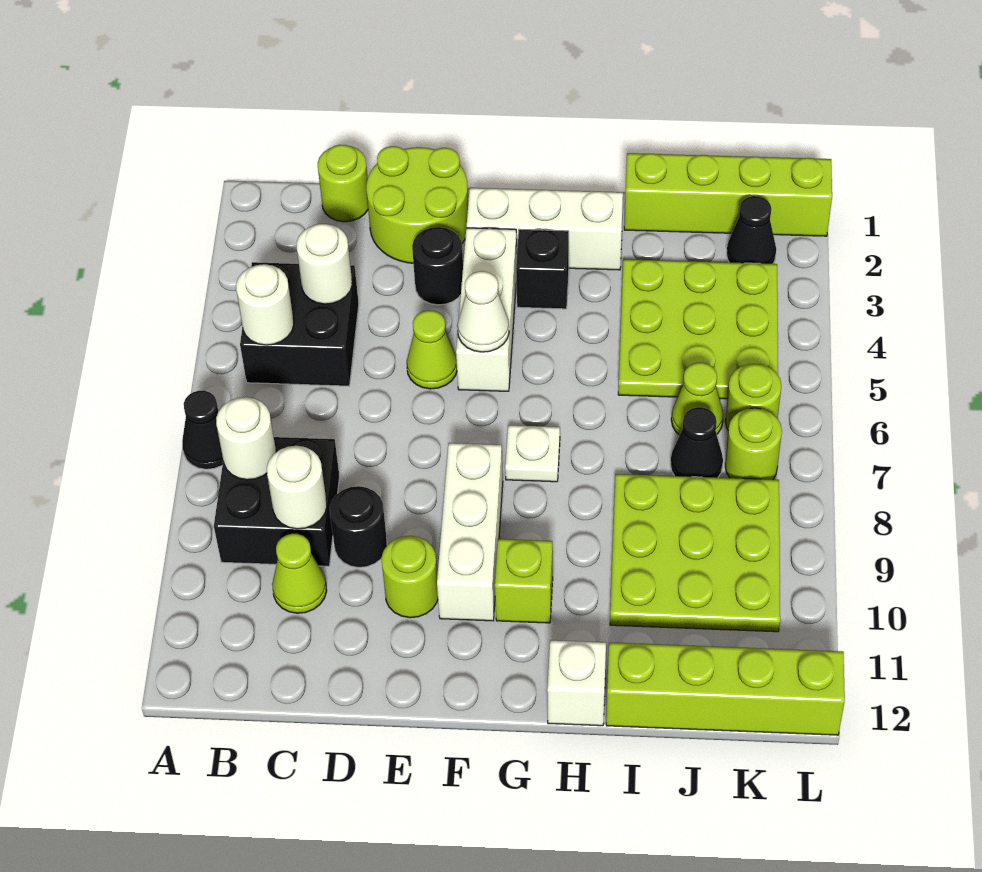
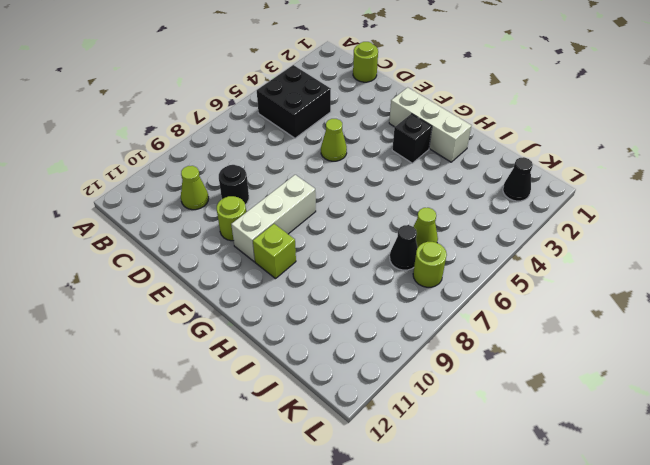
none -> black 1x1 cone [182,391,223,469]
none -> black 2x2 brick [214,437,340,566]
none -> lime 2x2 round brick [366,146,468,263]
none -> black 1x1 round brick [412,227,463,305]

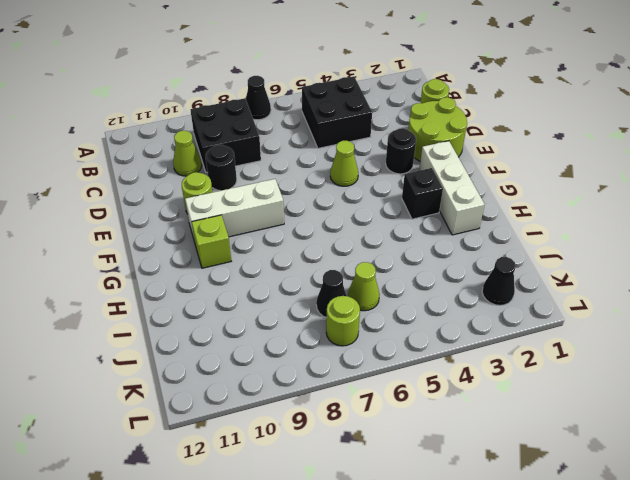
none -> white 1x3 brick [456,228,517,391]
none -> white 1x1 plate [505,425,560,482]
none -> white 1x1 brick [547,640,606,726]
none -> lime 1x4 brick [624,153,832,236]

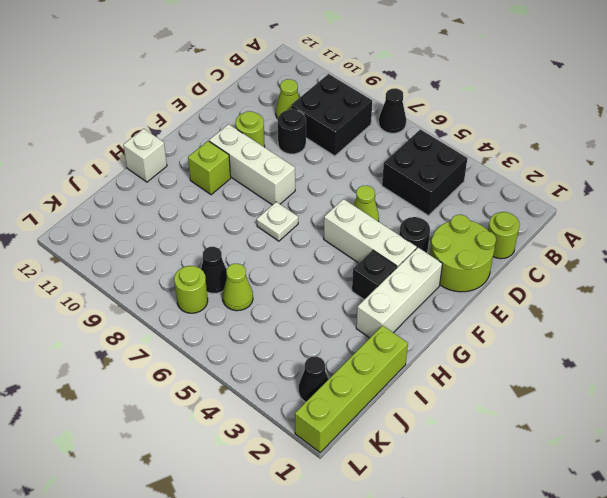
none -> lime 3x3 plate [618,259,778,399]
none -> lime 3x3 plate [610,474,780,632]
none -> lime 1x4 brick [606,643,845,735]
none -> lime 1x1 round brick [725,364,781,430]

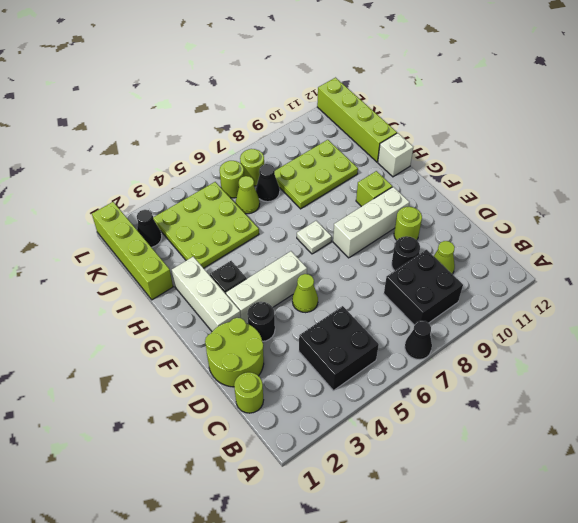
lime 2x3 plate [275,140,358,209] -> lime 3x3 plate [610,474,780,632]
none -> white 1x1 round brick [236,264,294,345]
none -> white 1x1 round brick [216,397,276,480]
none -> white 1x1 round brick [296,224,352,304]
none -> white 1x1 round brick [267,446,327,529]

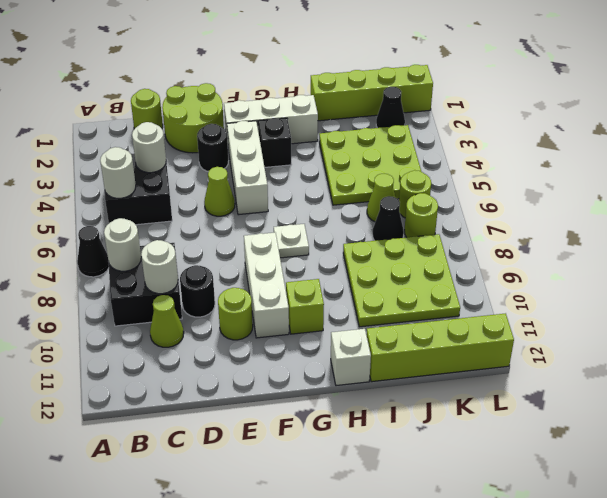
none -> white 1x1 cone [457,271,509,352]

